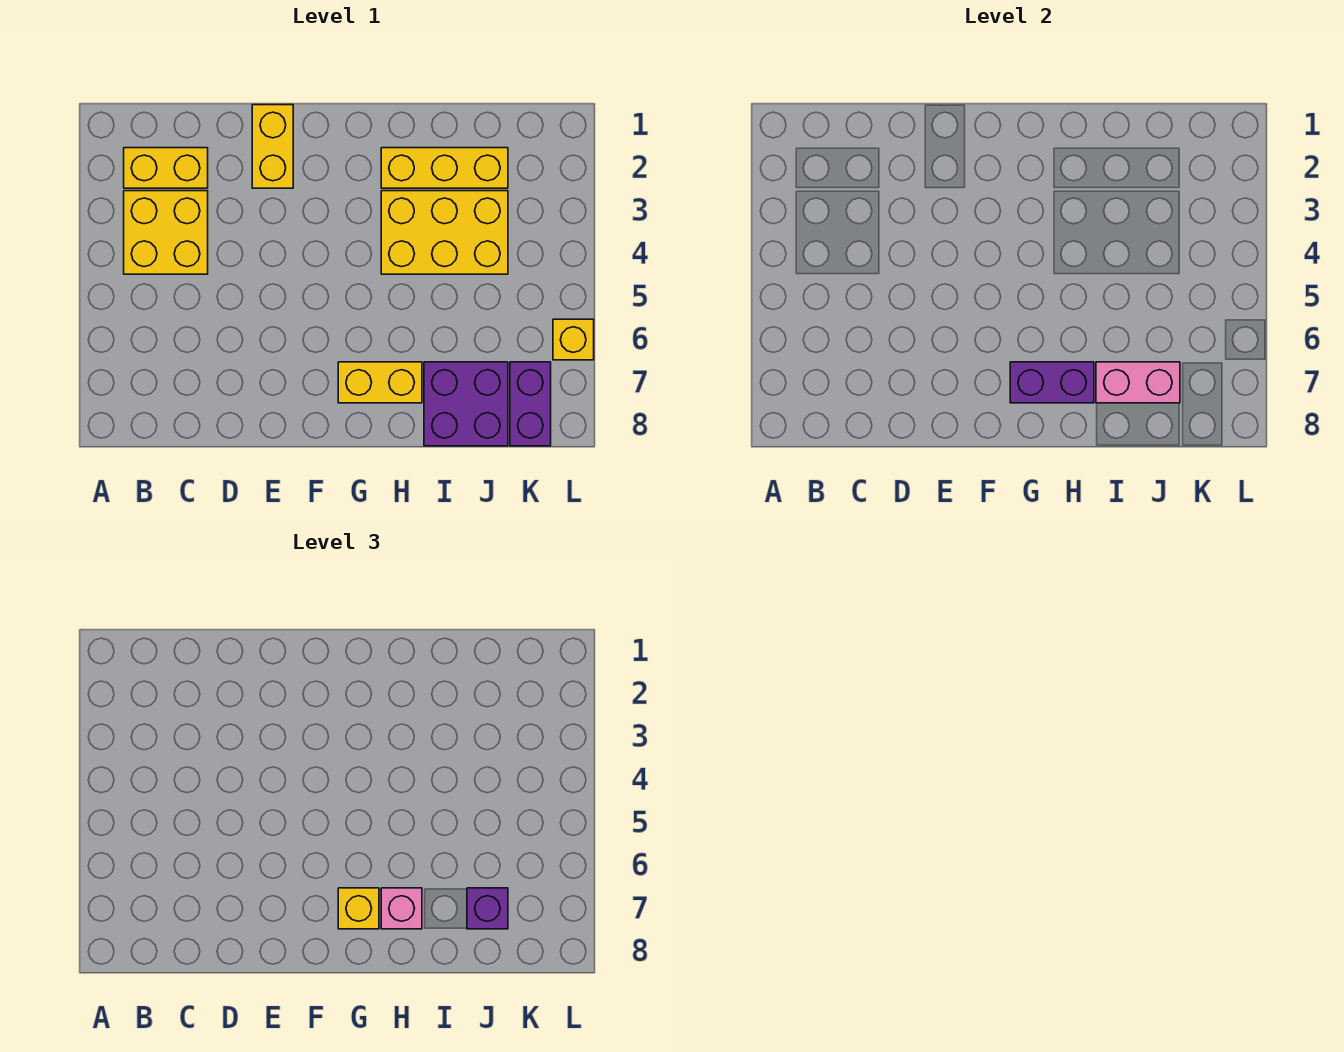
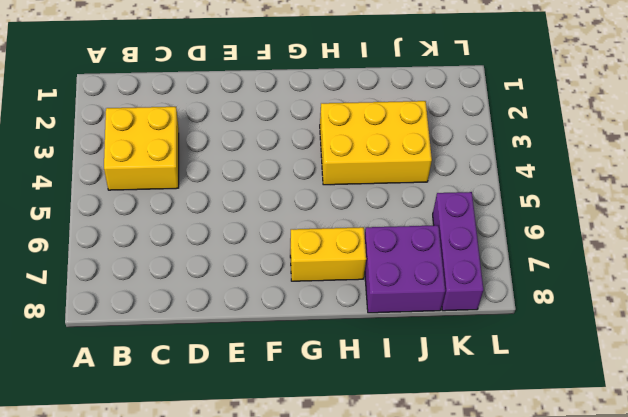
purple 1x3 brick [433,192,483,311] -> purple 1x2 brick [510,362,551,446]
none -> yellow 1x2 brick [124,148,208,188]
none -> yellow 1x2 brick [252,105,293,188]
none -> yellow 1x3 brick [381,148,508,188]

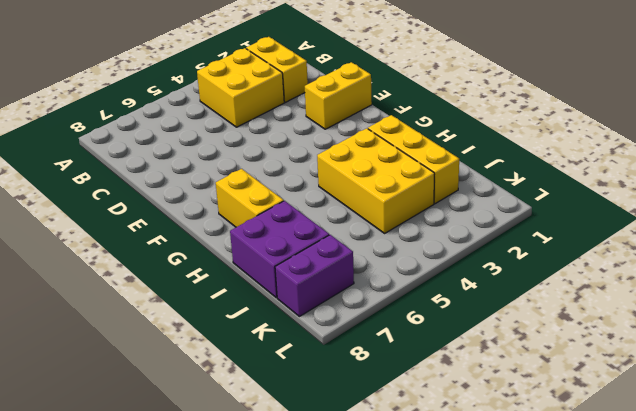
none -> yellow 1x1 brick [553,319,594,360]
none -> purple 1x2 brick [1010,362,1094,403]
none -> pink 1x2 brick [1096,362,1180,403]

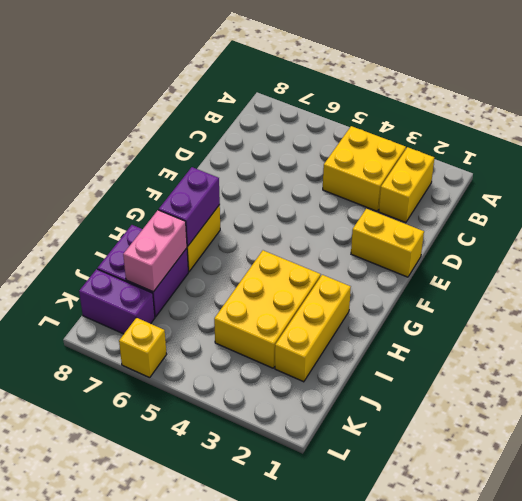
none -> yellow 1x1 brick [338,888,379,929]
none -> pink 1x1 brick [381,888,422,929]
none -> purple 1x1 brick [467,888,508,929]

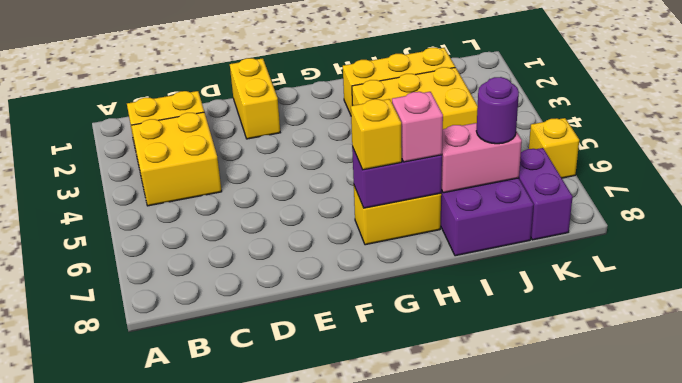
purple 1x1 round brick [477,77,519,144] -> purple 1x1 brick [467,888,508,929]

